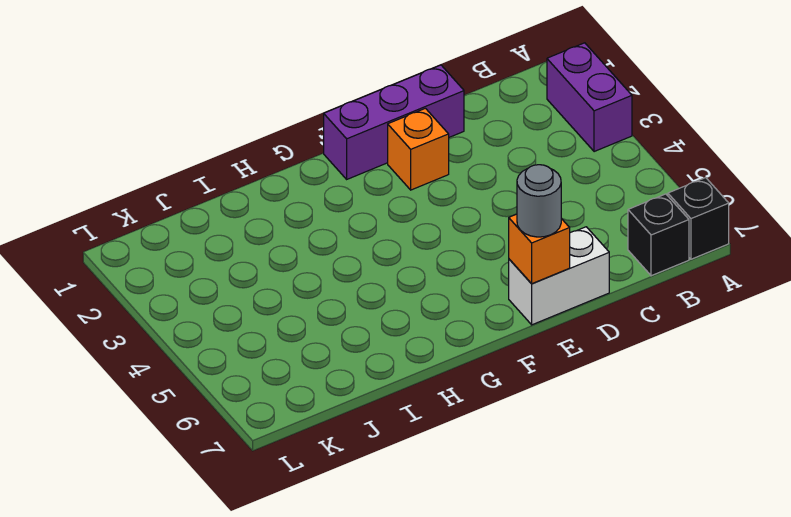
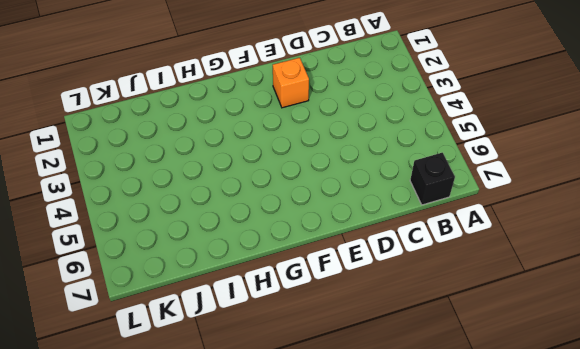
none -> purple 1x2 brick [547,43,632,152]
none -> black 1x1 brick [668,178,729,259]

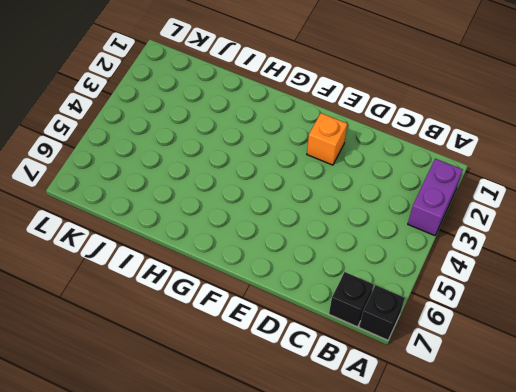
none -> purple 1x3 brick [324,65,464,179]
none -> white 1x2 brick [509,227,609,325]

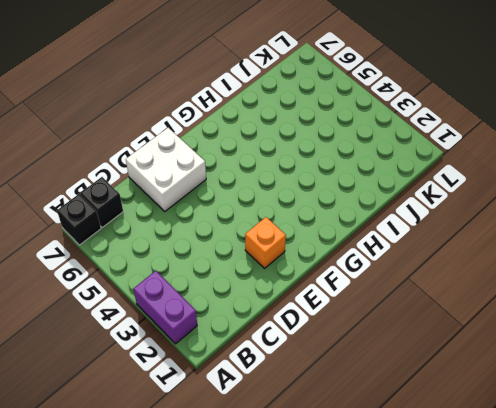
white 2x2 brick [126,128,206,211] -> white 1x2 brick [509,227,609,325]
none -> purple 1x3 brick [324,65,464,179]
none -> orange 1x1 brick [509,214,570,284]

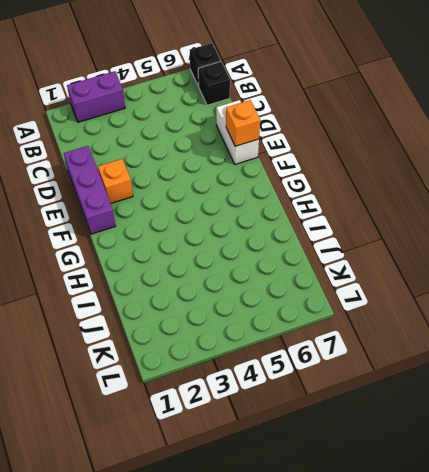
none -> grey 1x1 round brick [517,165,561,237]

